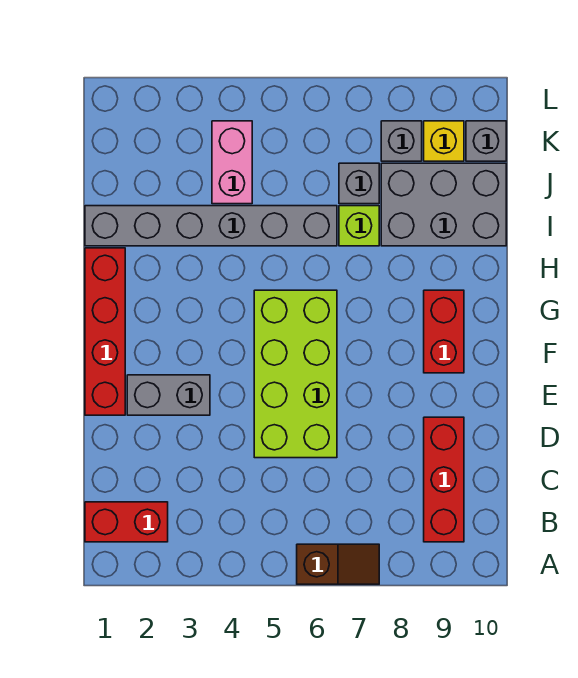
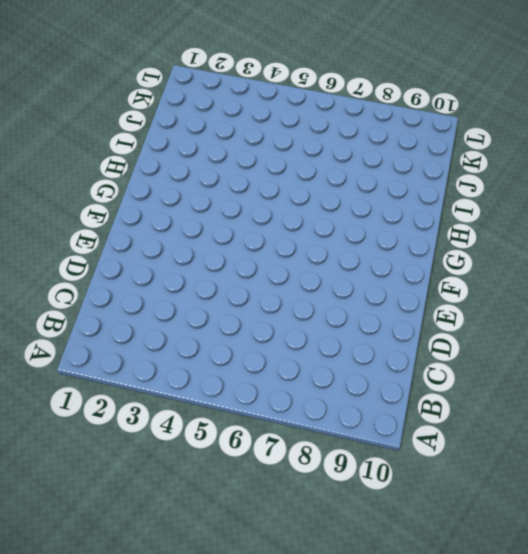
none -> brown 1x2 slope [297,544,379,584]
none -> red 1x2 brick [85,502,168,542]
none -> red 1x3 brick [424,417,464,542]

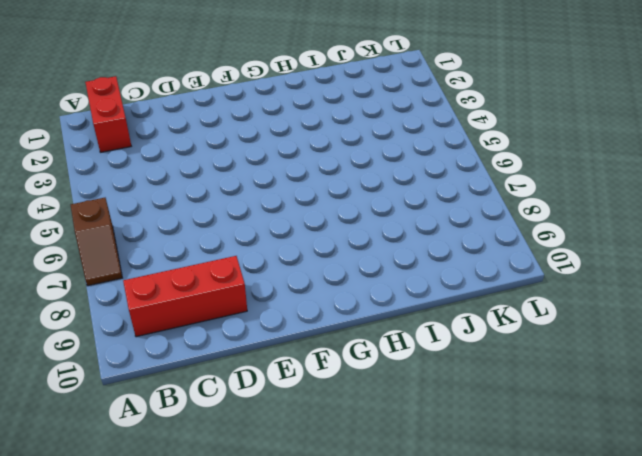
none -> lime 2x4 brick [254,290,337,458]
none -> red 1x4 brick [85,248,125,415]
none -> grey 1x2 brick [127,375,210,415]

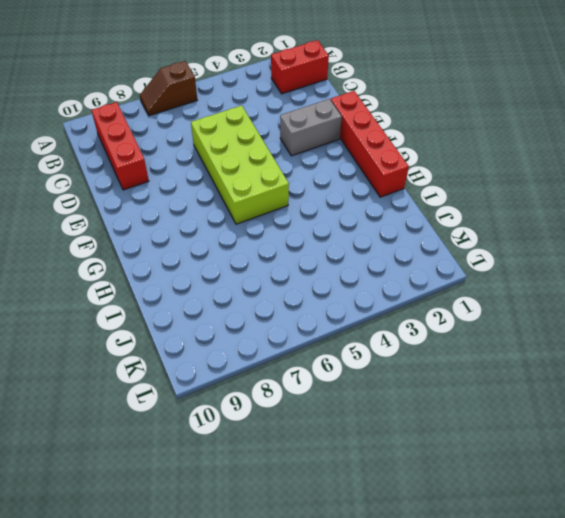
none -> red 1x2 brick [424,290,464,373]
none -> grey 1x6 brick [85,206,337,246]
none -> lime 1x1 brick [339,206,379,246]

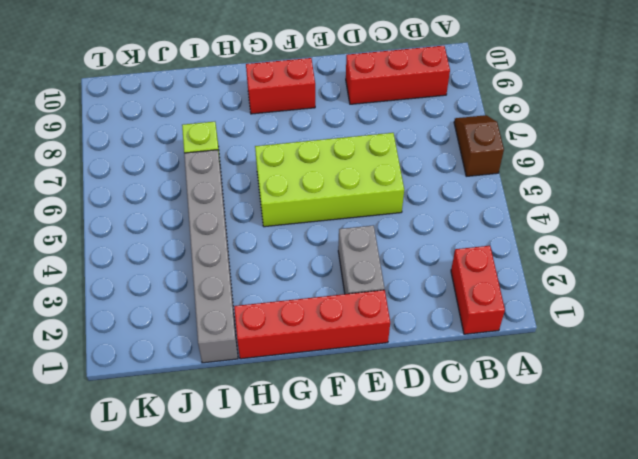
none -> grey 2x3 brick [381,163,506,246]
none -> pink 1x2 brick [212,121,252,204]
none -> grey 1x1 brick [339,163,379,204]

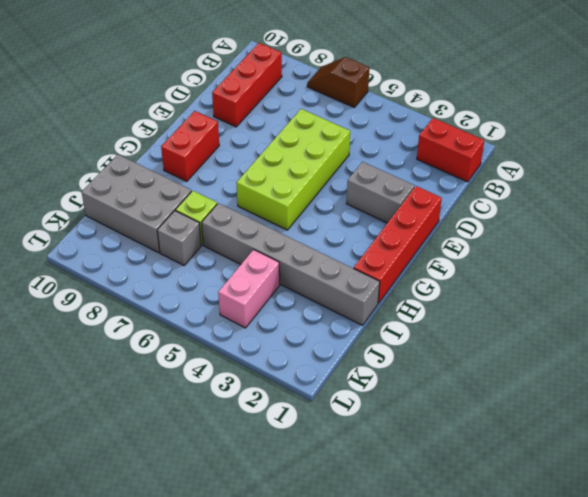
none -> grey 1x1 brick [381,121,422,161]
none -> yellow 1x1 brick [424,121,464,161]
none -> grey 1x1 brick [466,121,506,161]

